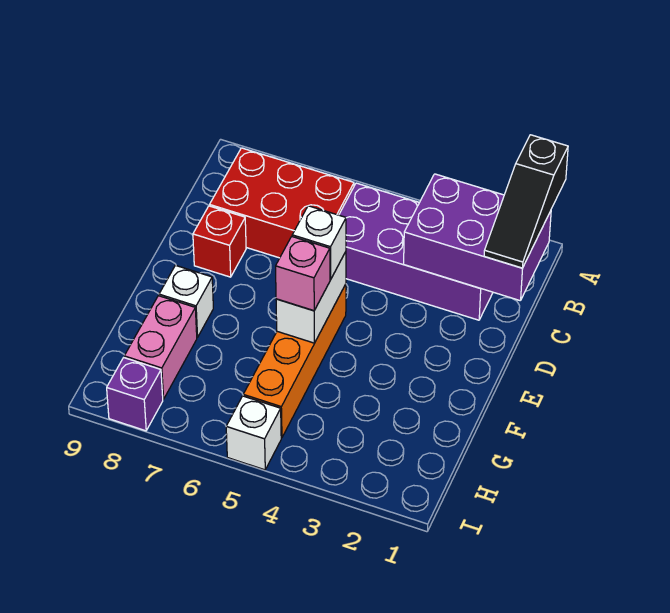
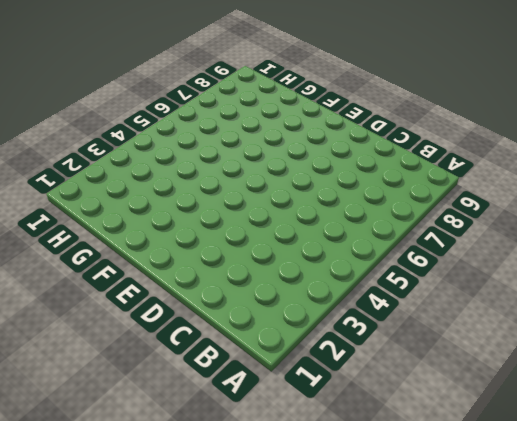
none -> purple 2x4 brick [339,183,493,320]
none -> red 2x3 brick [210,148,354,258]
none -> red 1x1 brick [193,206,246,277]

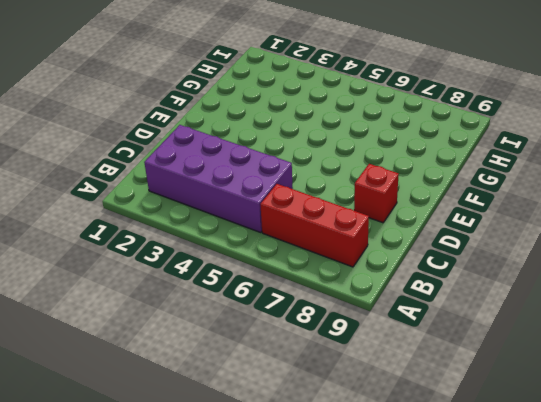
red 1x3 brick [260,184,369,267] -> red 2x3 brick [210,148,354,258]
none -> orange 1x4 brick [243,284,346,438]
none -> white 1x1 brick [159,265,213,337]
none -> pink 1x2 brick [124,296,197,399]

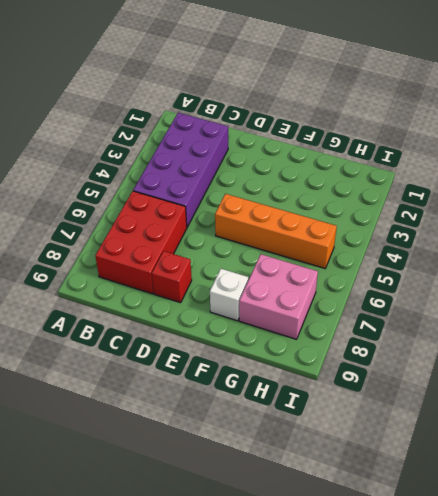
pink 2x2 brick [239,254,318,339] -> pink 1x2 brick [124,296,197,399]
none -> white 1x1 brick [226,396,281,470]
none -> purple 1x1 brick [107,358,163,431]
none -> purple 2x3 brick [404,174,551,301]

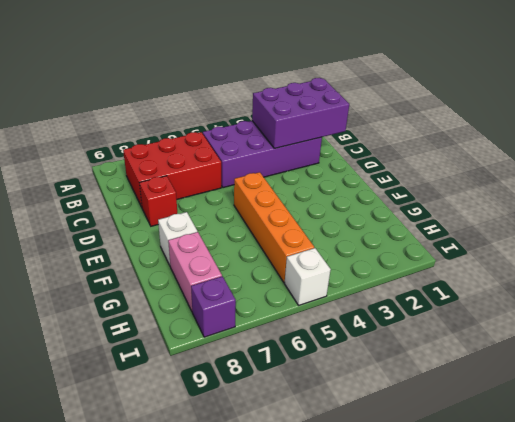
none -> white 1x2 brick [276,252,346,343]
none -> black 1x3 slope [484,135,568,268]
none -> white 1x1 brick [292,206,346,280]

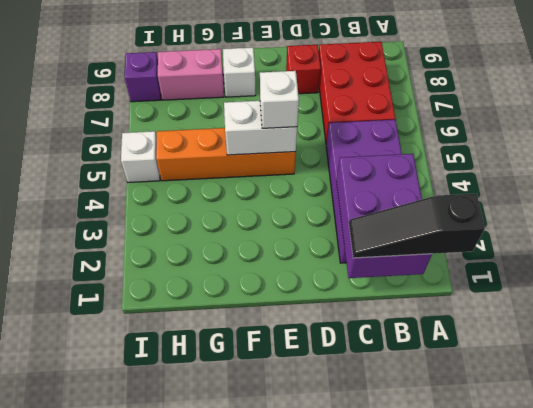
none -> pink 1x1 brick [276,237,330,311]

